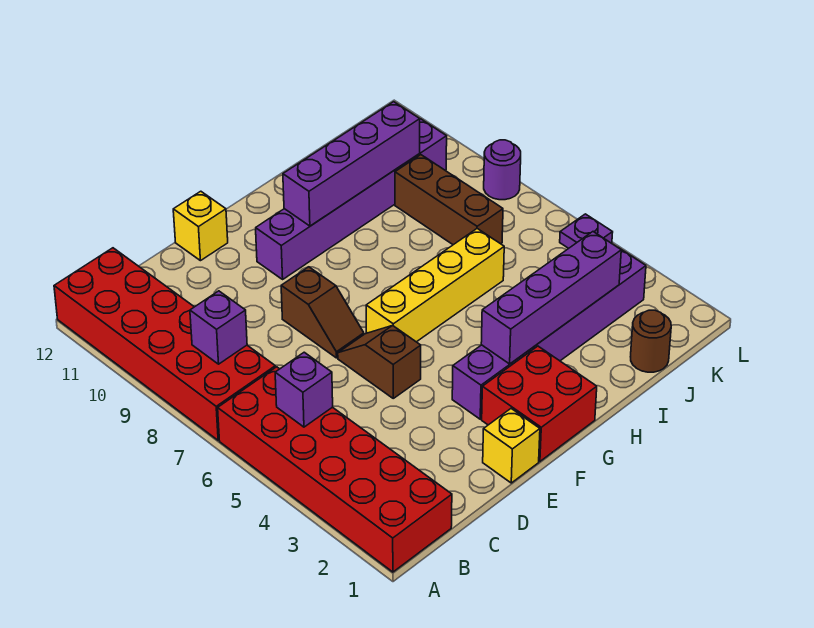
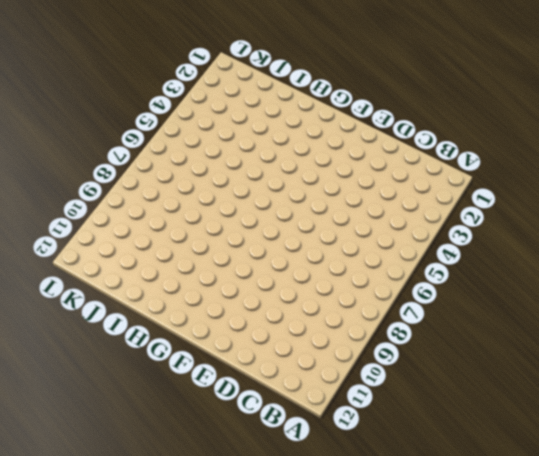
none -> red 2x6 brick [218,367,452,572]
none -> red 2x6 brick [54,248,275,440]
none -> yellow 1x1 brick [483,409,540,483]

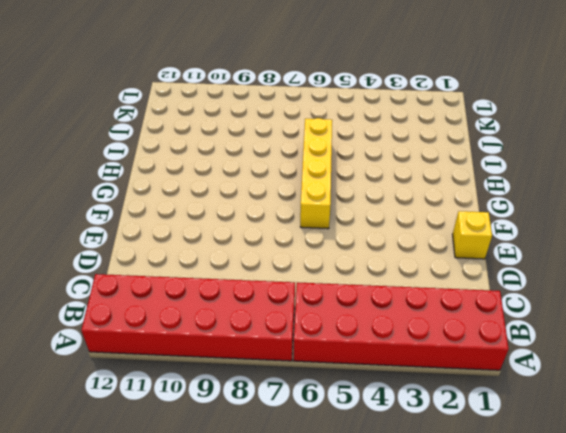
none -> brown 1x2 slope [338,326,421,398]
none -> brown 1x2 slope [281,267,364,358]
none -> yellow 1x1 brick [173,191,228,261]

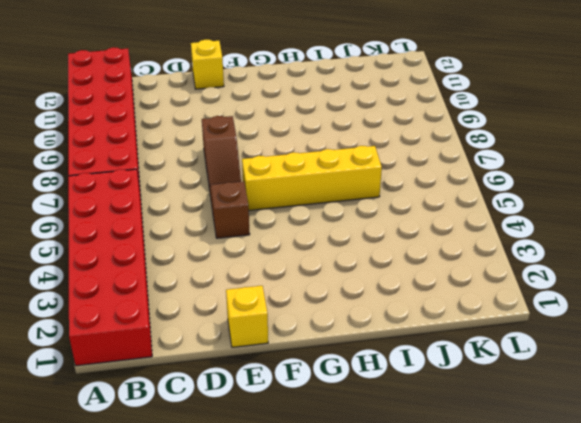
none -> red 2x2 brick [482,346,597,461]
none -> purple 1x6 brick [452,250,646,419]
none -> purple 1x6 brick [256,119,447,279]

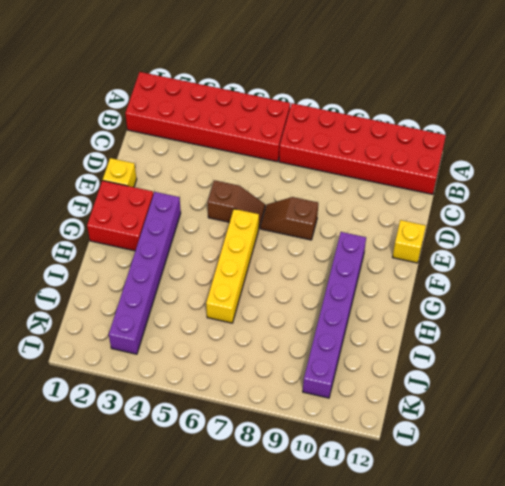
none -> brown 1x1 round brick [631,310,671,372]
none -> brown 1x3 brick [395,155,503,245]
none -> purple 1x1 plate [560,214,613,248]

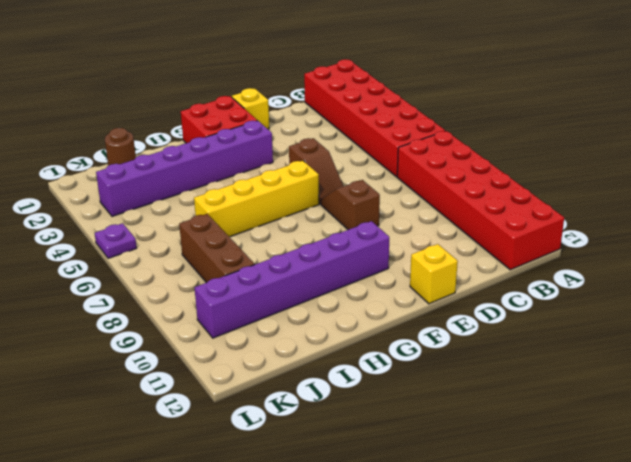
none -> purple 1x1 round brick [484,140,521,200]
none -> purple 1x1 brick [275,352,333,427]
none -> purple 1x1 brick [190,291,247,364]

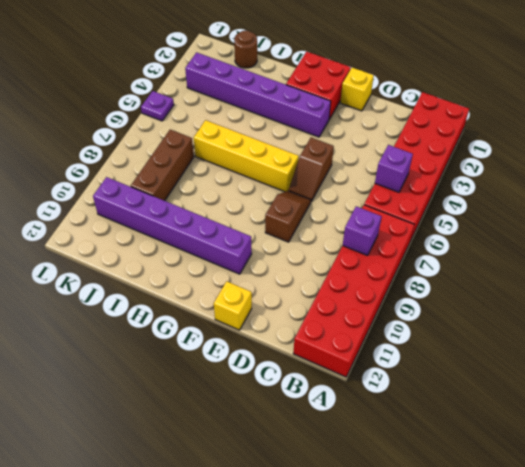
none -> purple 1x1 round brick [484,140,521,200]
none -> purple 1x4 brick [481,232,621,364]
none -> purple 1x4 brick [283,102,420,226]

